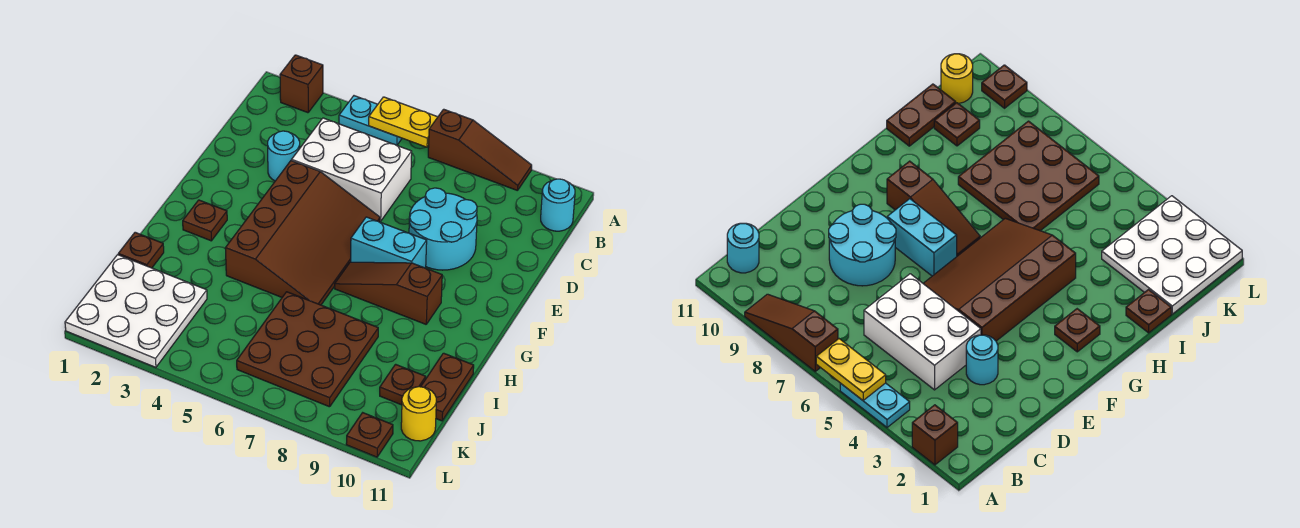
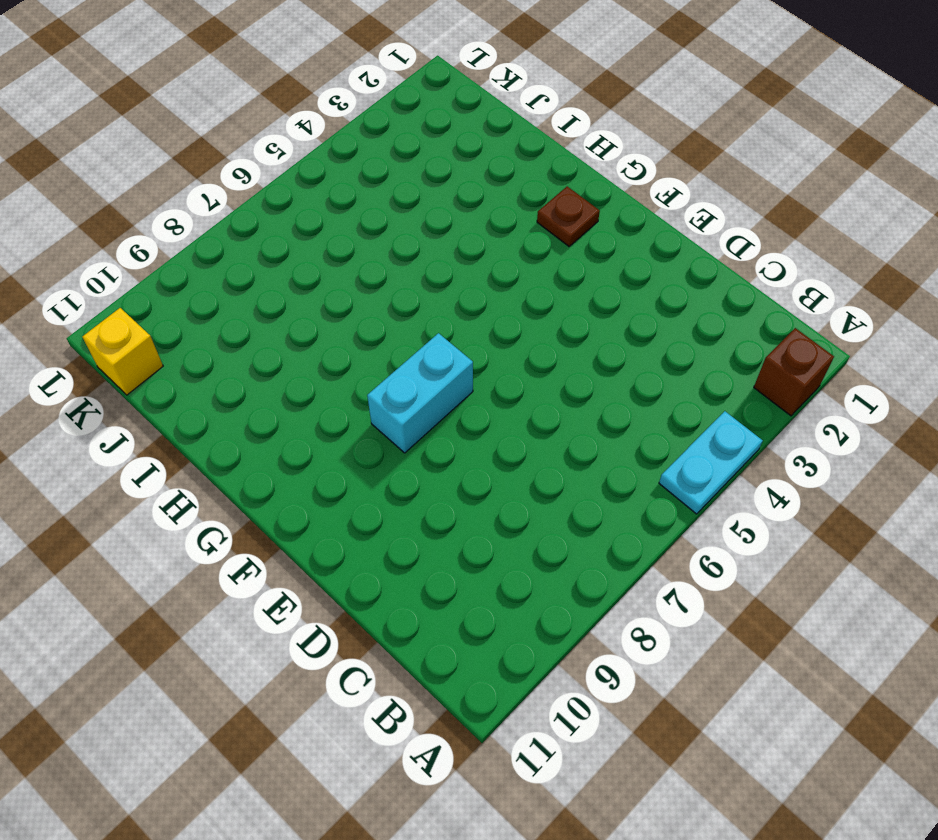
yellow 1x1 brick [82,308,163,395] -> yellow 1x1 round brick [401,387,436,441]
none -> brown 1x3 slope [428,109,532,191]
none -> cyan 1x1 round brick [541,179,575,231]
none -> white 2x3 brick [292,118,412,221]

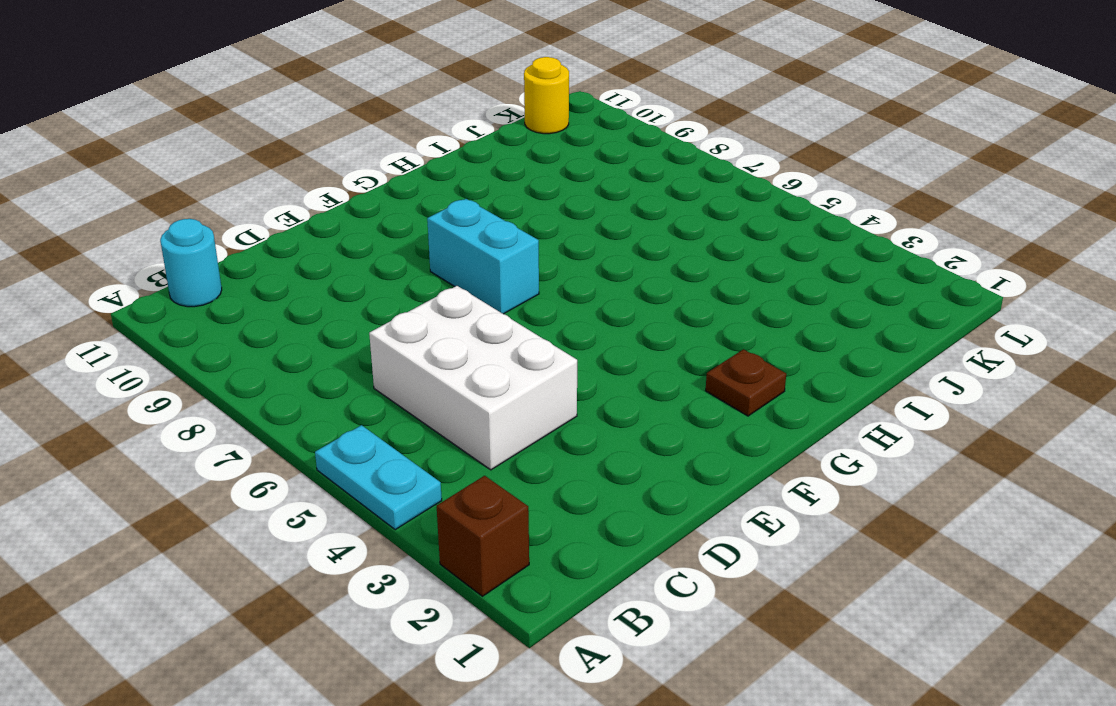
none -> brown 1x3 slope [428,109,532,191]
none -> cyan 1x1 round brick [268,131,300,181]
none -> cyan 2x2 round brick [409,188,477,270]

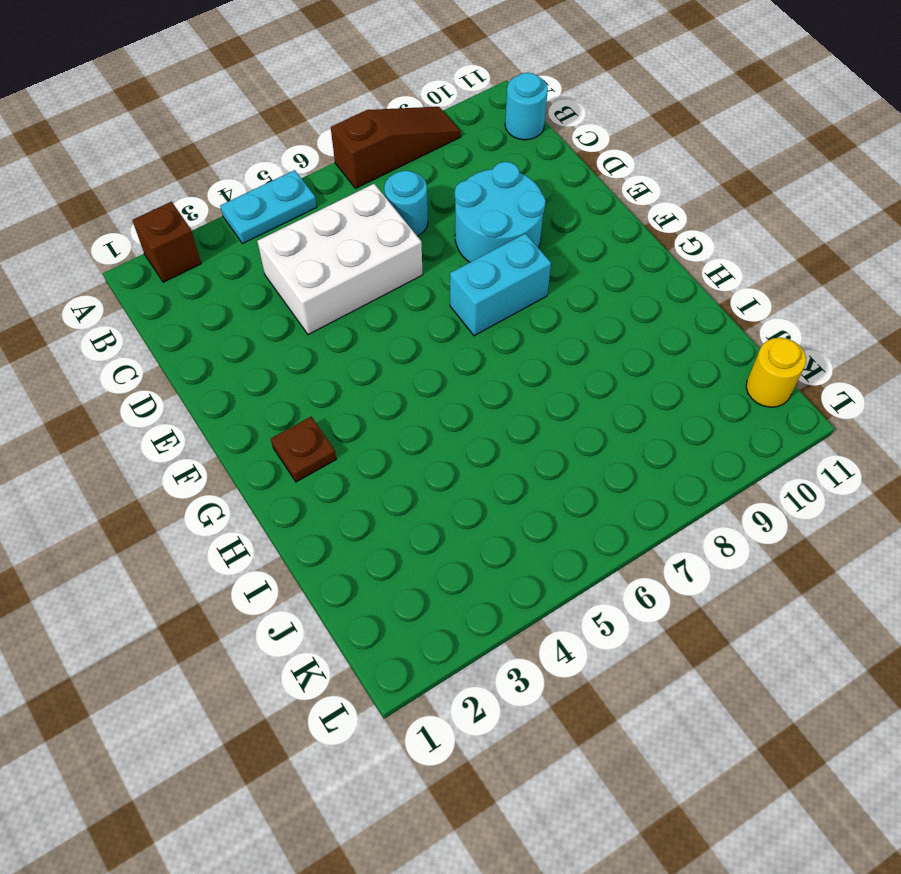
cyan 1x1 round brick [384,171,428,236] -> cyan 1x1 round brick moved to [268,131,300,181]
none -> brown 3x4 slope [225,161,380,305]
none -> brown 1x3 slope [335,262,442,324]
none -> brown 1x1 plate [118,232,164,268]

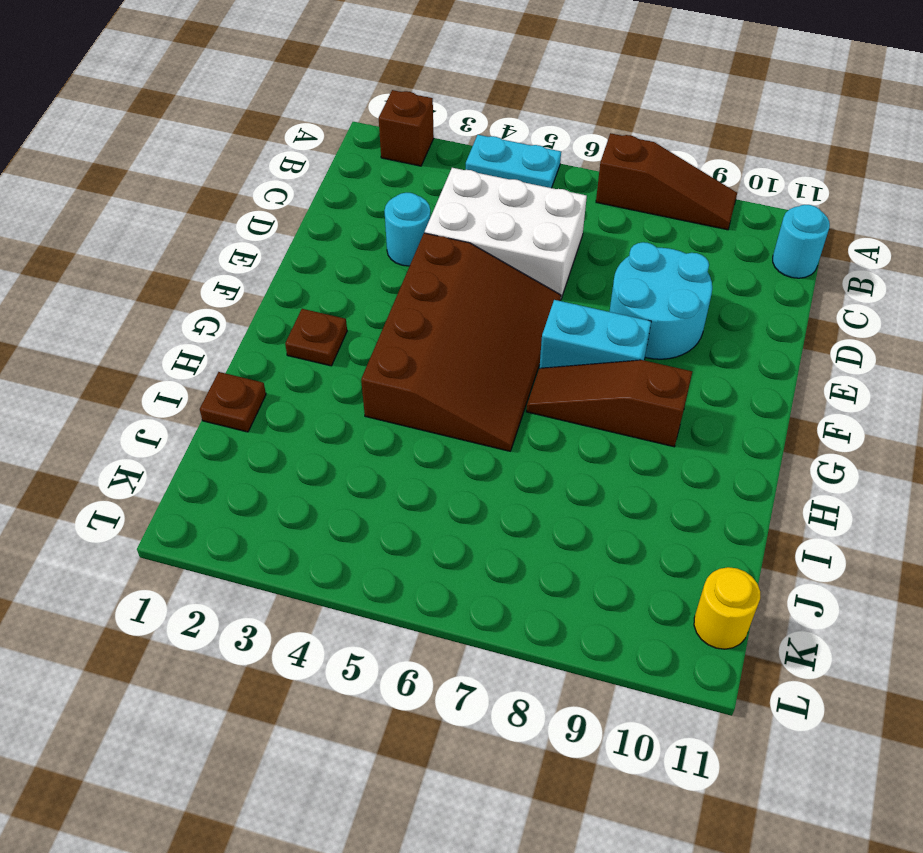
none -> brown 3x3 plate [237,292,378,407]
none -> brown 1x2 plate [421,353,474,421]
none -> white 3x3 plate [65,255,207,367]

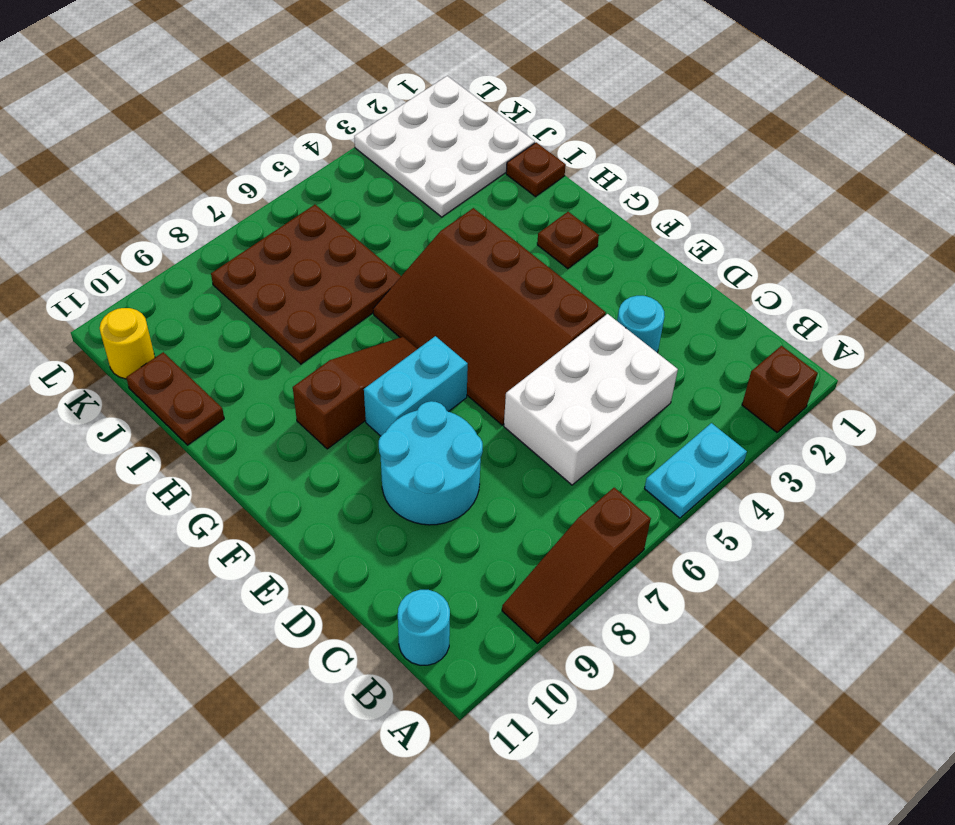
none -> brown 1x1 plate [380,364,426,405]
none -> brown 1x1 plate [346,413,393,457]
none -> yellow 1x2 plate [369,97,437,147]

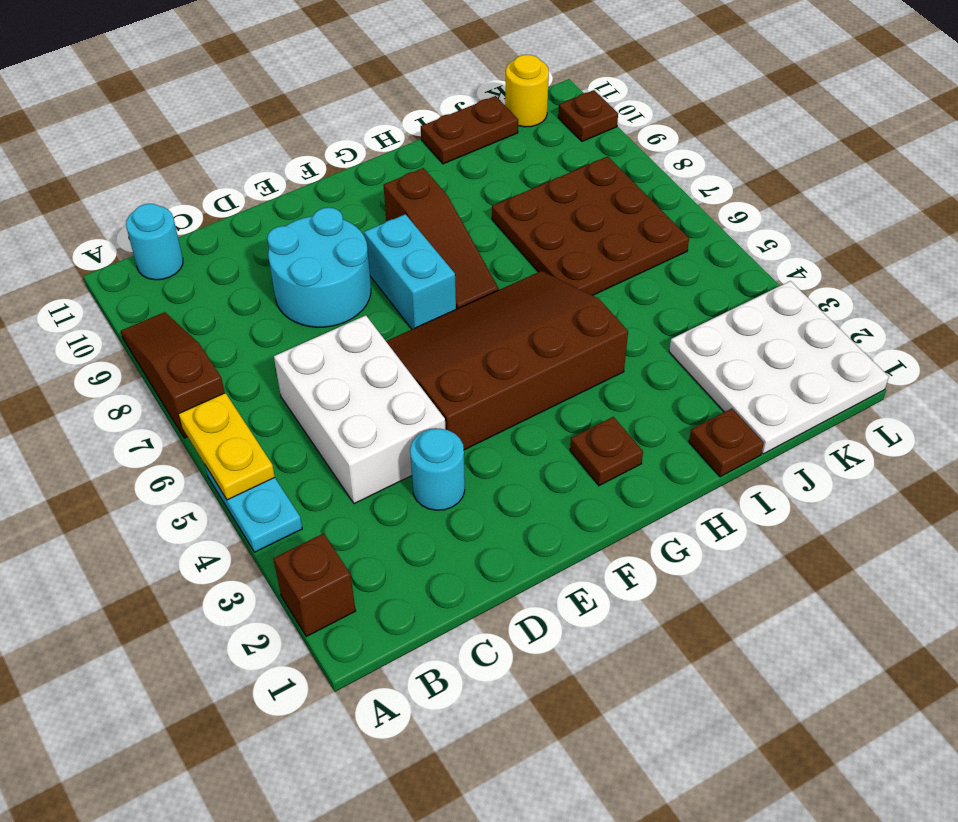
none -> brown 1x1 plate [380,364,426,405]

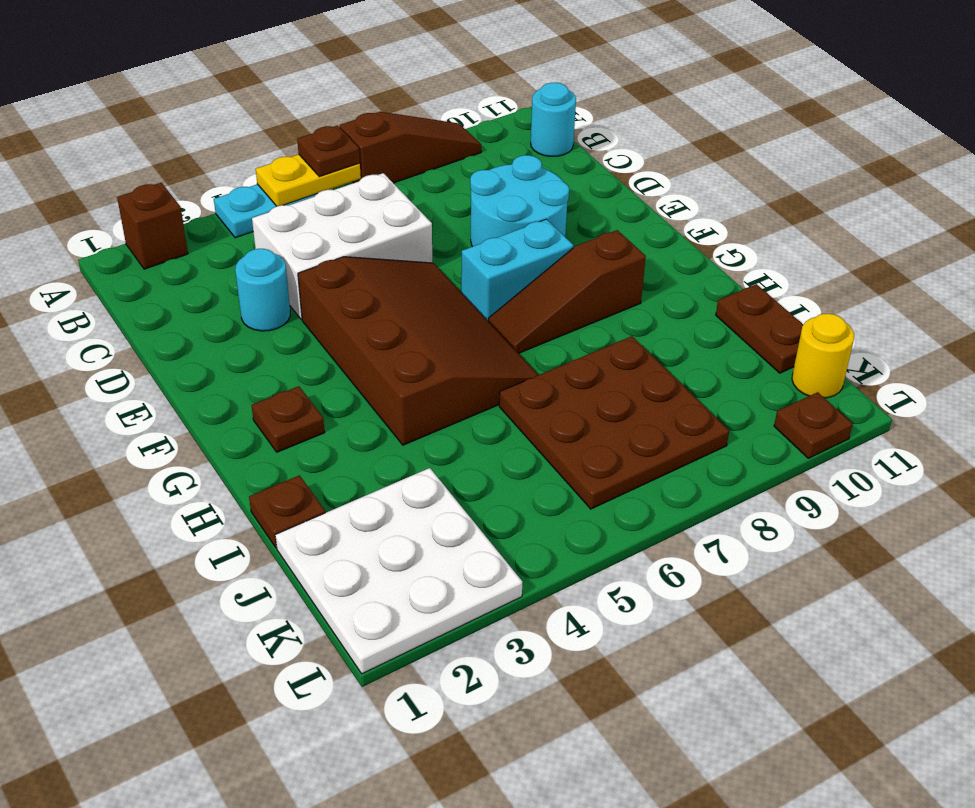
brown 1x1 plate [297,126,360,177] -> brown 1x1 plate moved to [380,364,426,405]

